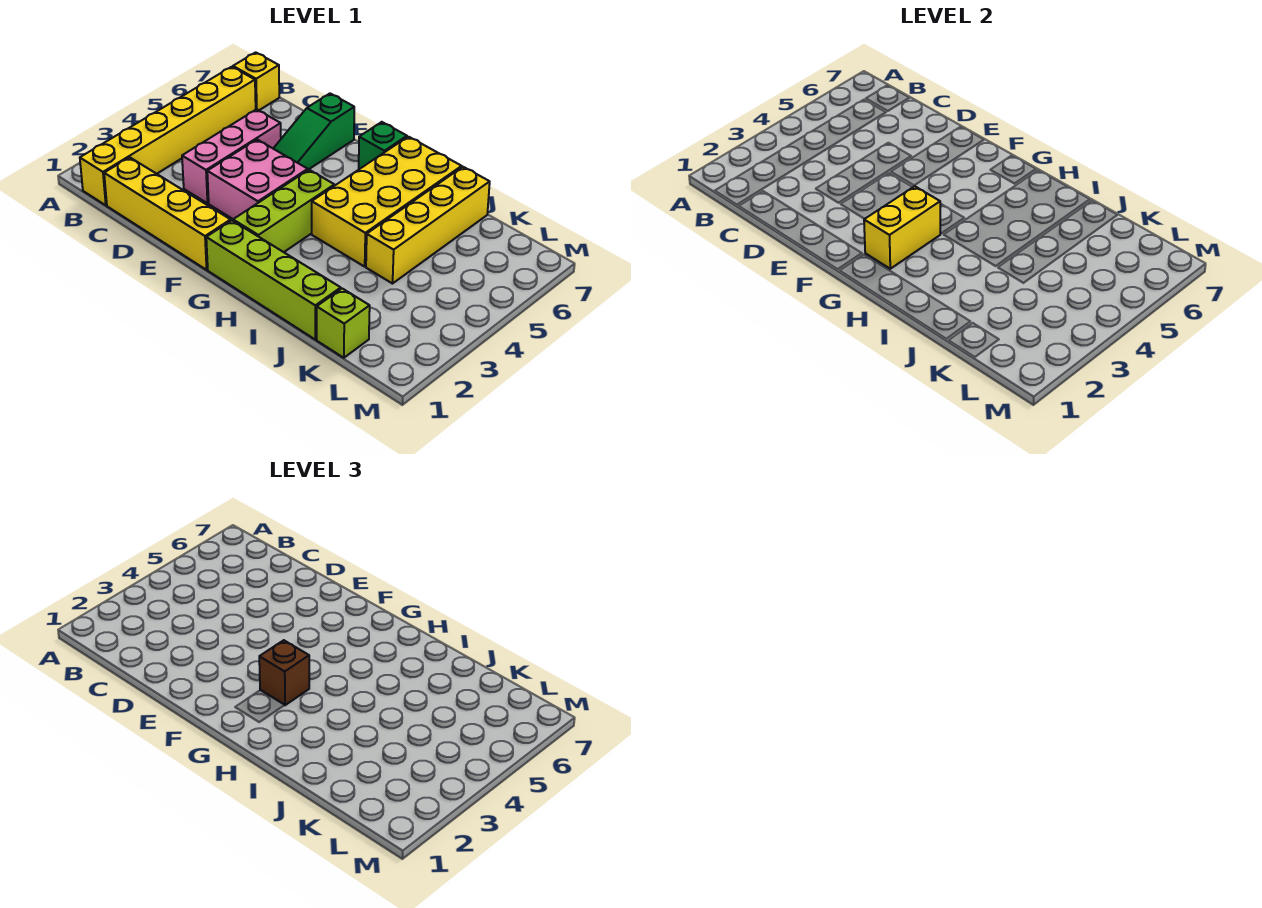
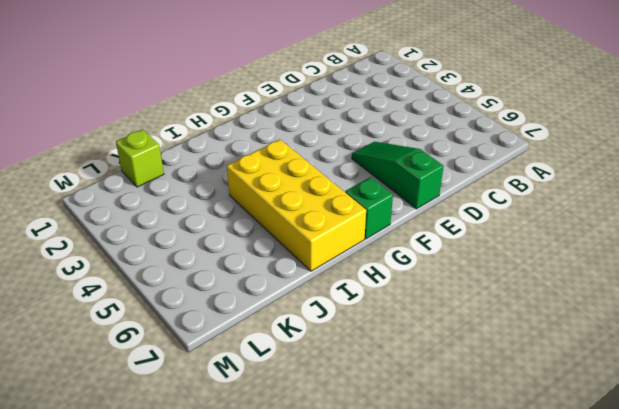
none -> yellow 1x6 brick [80,67,256,205]
none -> yellow 1x1 brick [233,52,279,110]
none -> yellow 1x4 brick [104,157,231,270]

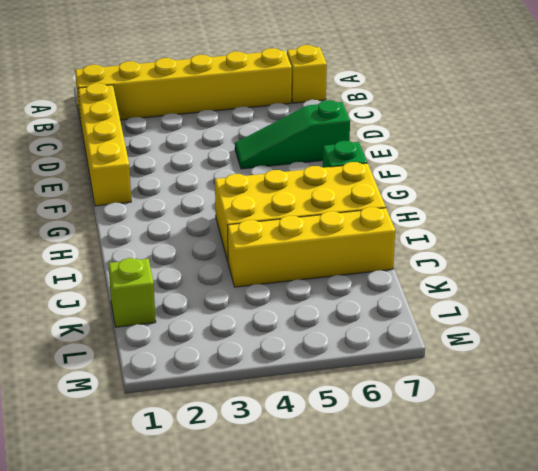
none -> pink 1x3 brick [182,109,281,203]
none -> pink 2x2 brick [207,140,308,219]
none -> lime 1x4 brick [206,220,341,339]

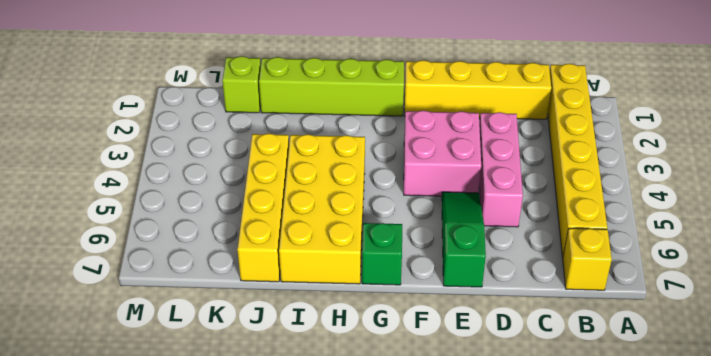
none -> lime 1x3 brick [233,170,334,252]
none -> yellow 1x2 brick [864,186,940,269]
none -> brown 1x1 brick [259,640,309,705]

